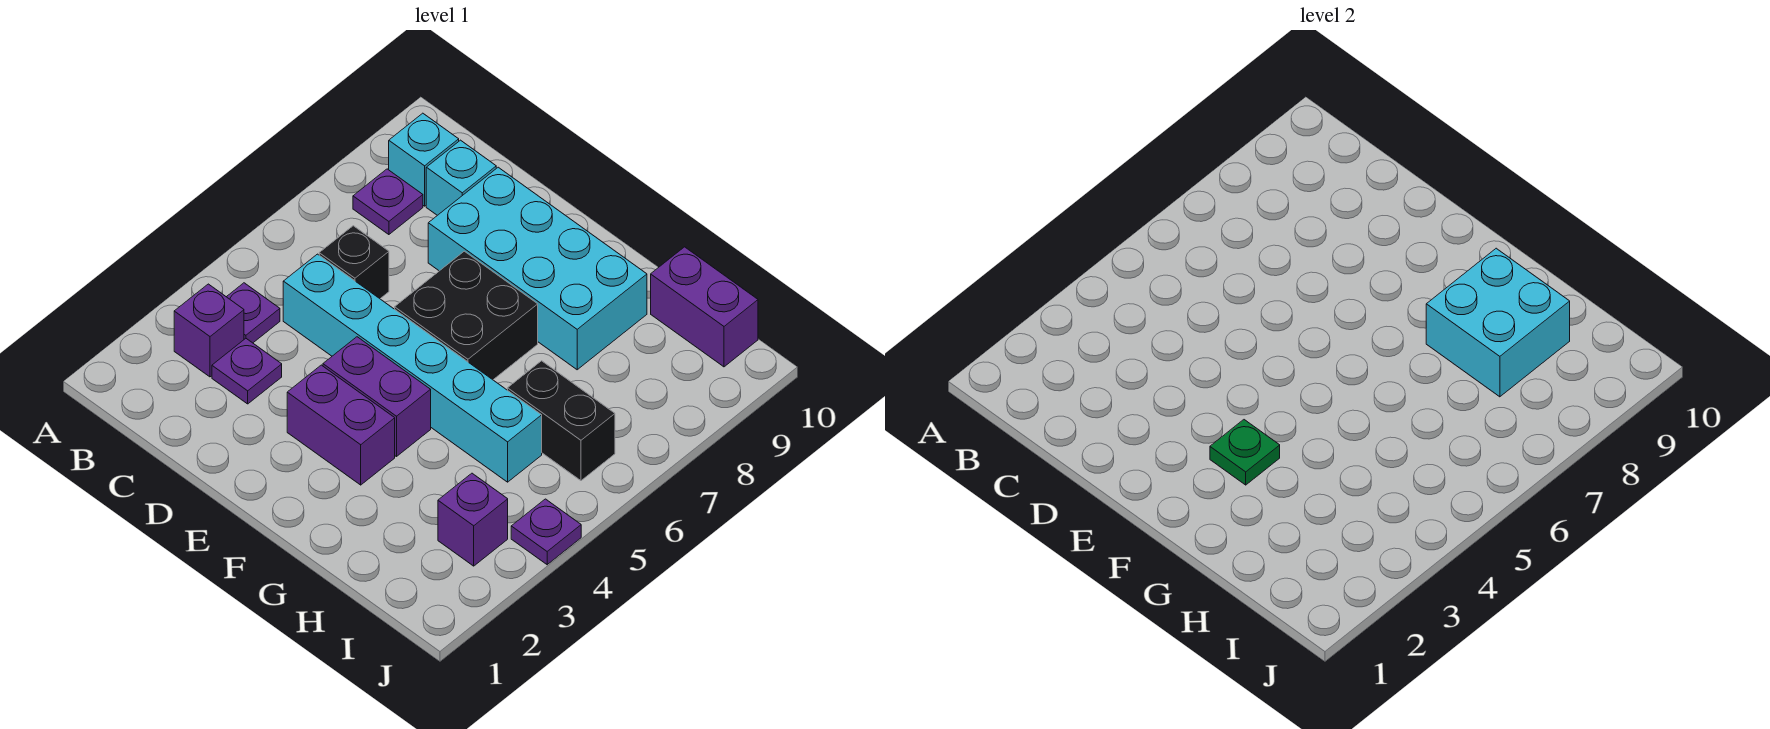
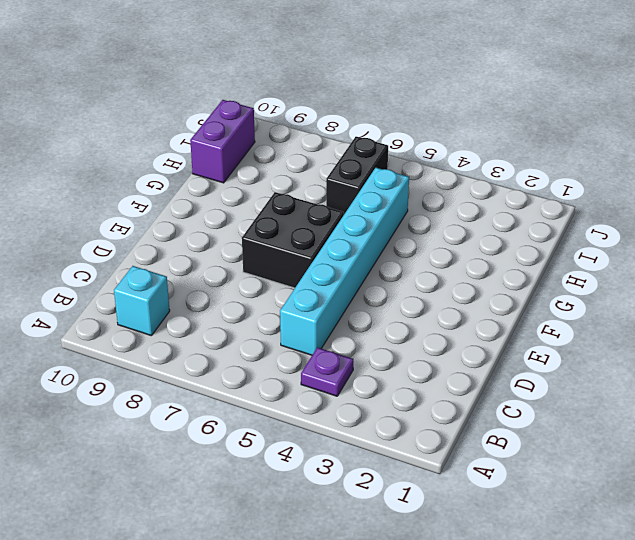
none -> purple 1x1 brick [174,284,244,377]
none -> purple 1x1 plate [353,169,423,235]
none -> purple 1x1 plate [212,339,282,404]

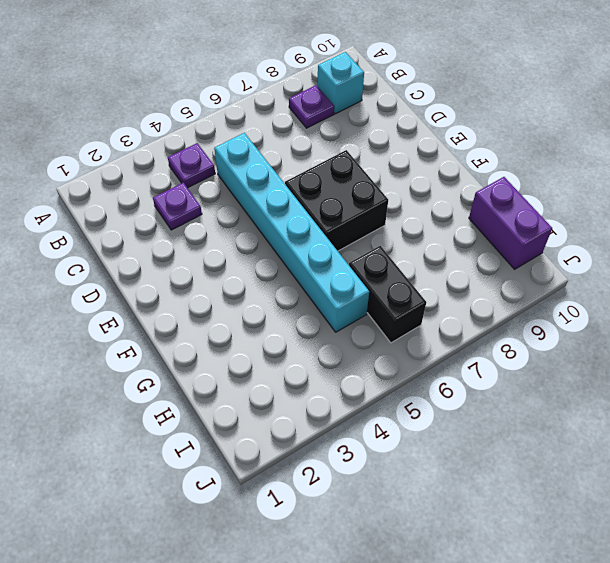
none -> purple 1x1 brick [174,284,244,377]
none -> black 1x1 brick [319,226,389,299]
none -> cyan 1x1 brick [426,140,496,215]

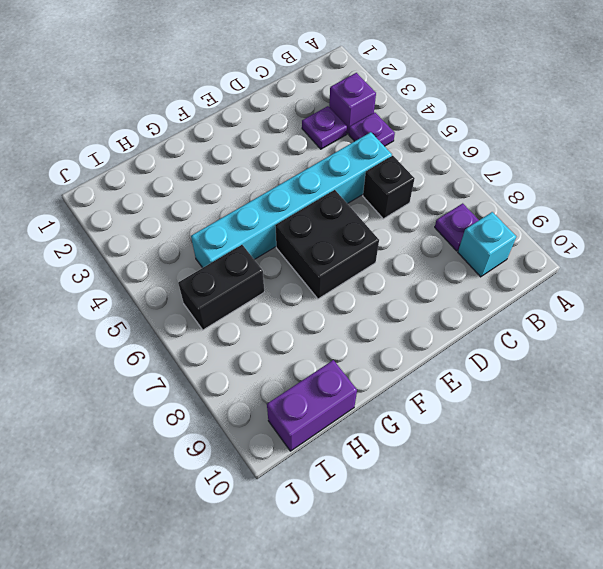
none -> cyan 1x1 brick [426,140,496,215]
none -> cyan 2x4 brick [428,167,647,370]
none -> purple 1x2 brick [287,365,395,485]

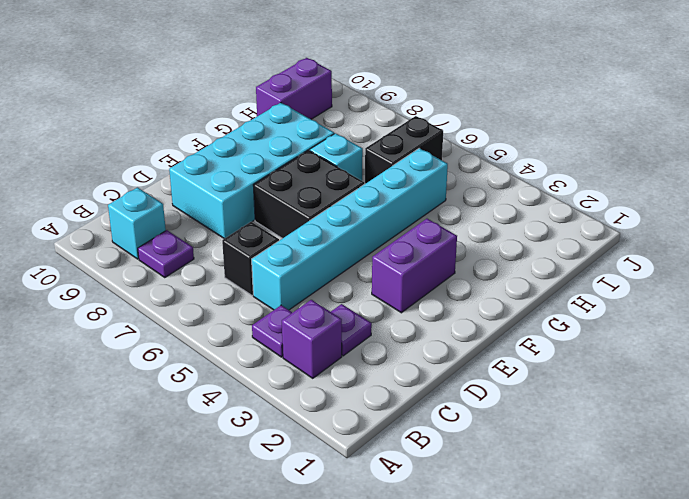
cyan 1x1 brick [310,133,363,181] -> cyan 1x1 brick moved to [426,140,496,215]
none -> purple 1x2 brick [323,337,431,457]
none -> purple 1x1 brick [438,473,508,566]
none -> purple 1x1 plate [511,499,581,565]

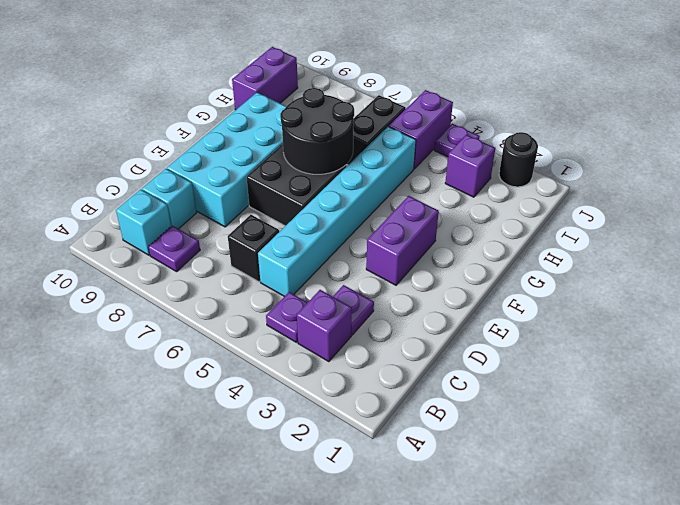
black 2x2 round brick [280,88,354,174] -> none
purple 1x2 brick [389,90,453,169] -> purple 1x2 brick moved to [323,337,431,457]
black 1x1 round brick [499,132,538,187] -> none
none -> green 1x1 plate [1210,420,1280,485]
none -> cyan 2x2 brick [1426,248,1570,397]

